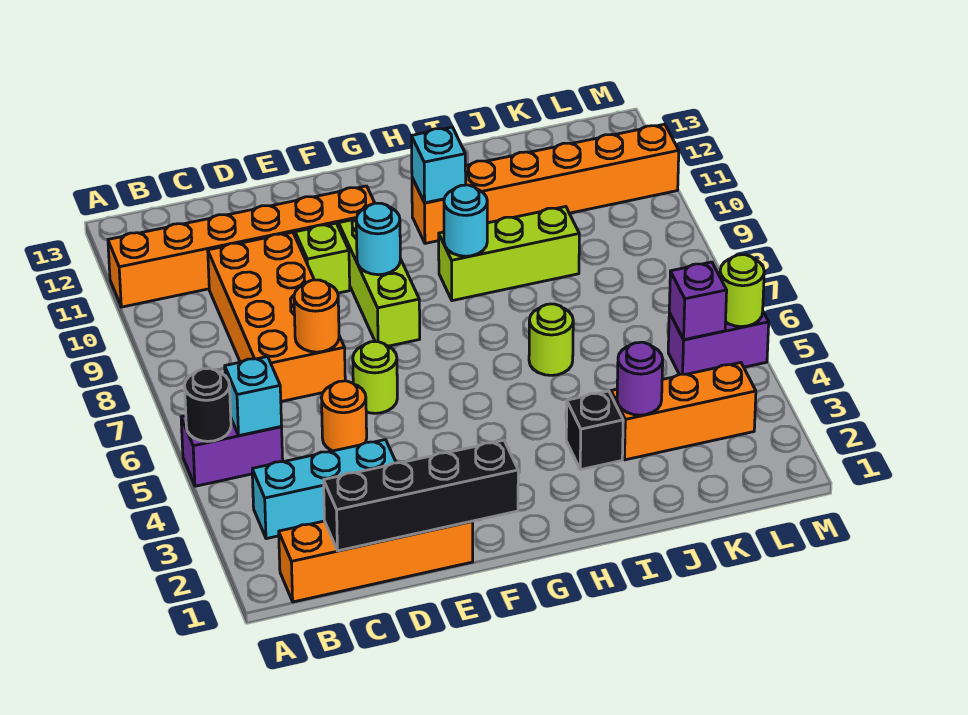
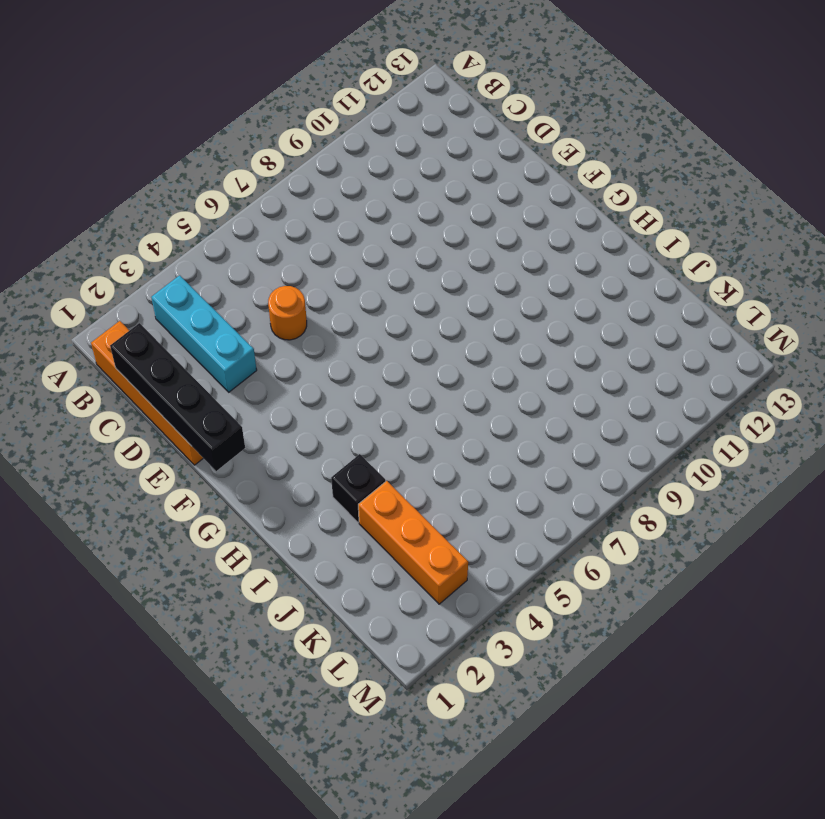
none -> purple 1x2 brick [181,416,283,486]
none -> orange 1x6 brick [108,186,375,307]
none -> orange 2x4 brick [208,232,345,402]

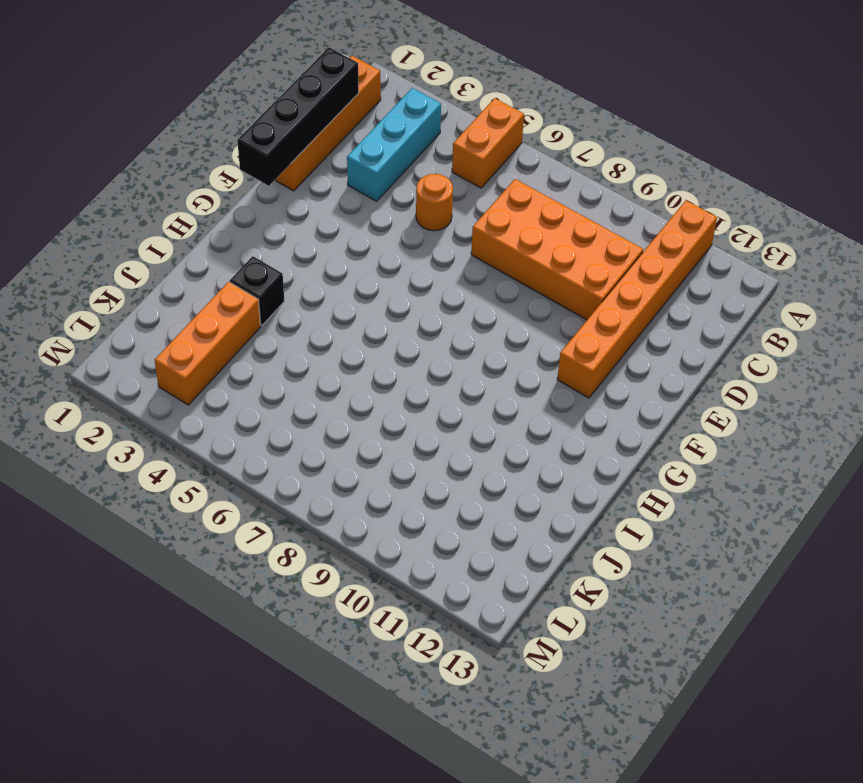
orange 1x2 brick [452,98,524,188] -> purple 1x2 brick [181,416,283,486]
none -> lime 1x1 round brick [353,342,397,413]
none -> lime 1x1 brick [295,223,350,293]
none -> lime 1x3 brick [339,219,420,346]

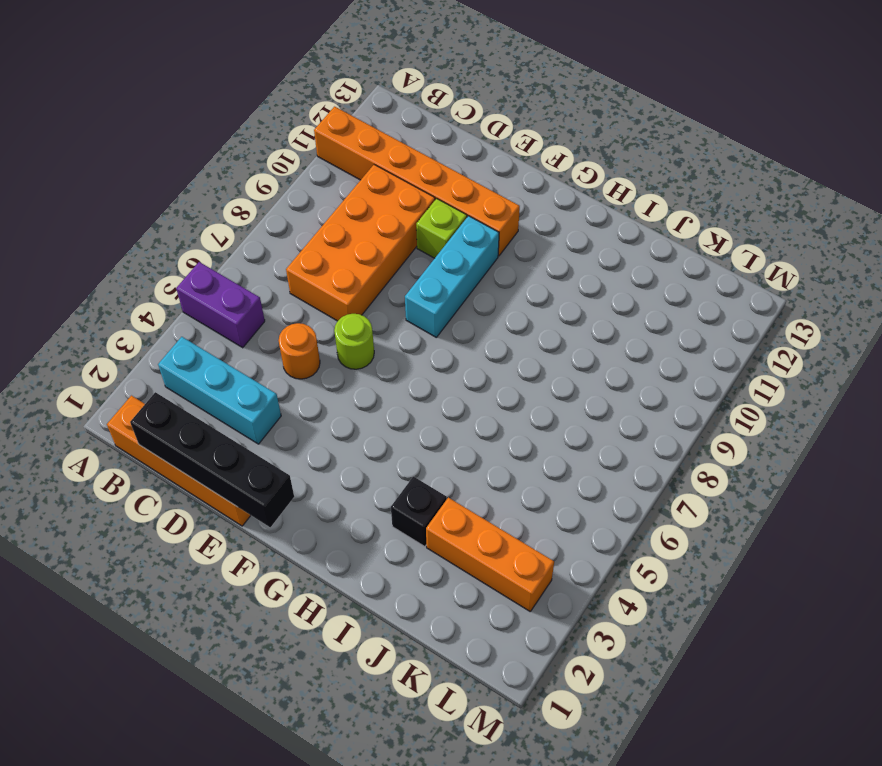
cyan 1x3 brick [405,216,499,337] -> lime 1x3 brick [339,219,420,346]
none -> lime 1x3 brick [439,207,579,301]
none -> orange 1x6 brick [412,124,679,243]
none -> lime 1x1 round brick [529,304,573,375]

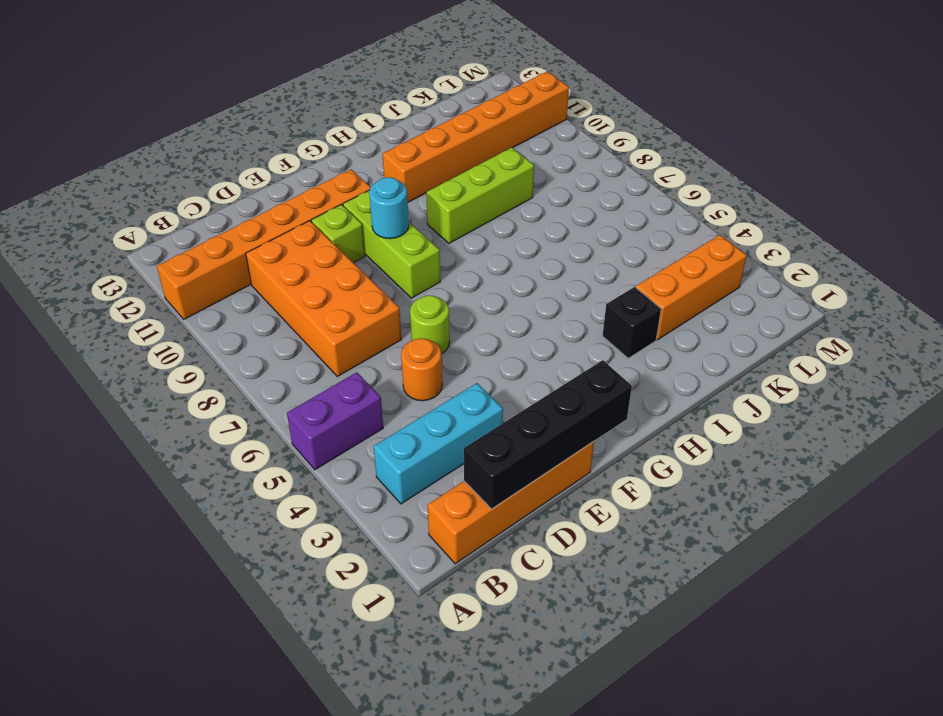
none -> lime 1x1 round brick [529,304,573,375]
none -> purple 1x2 brick [668,312,769,375]
none -> black 1x1 round brick [185,368,231,441]

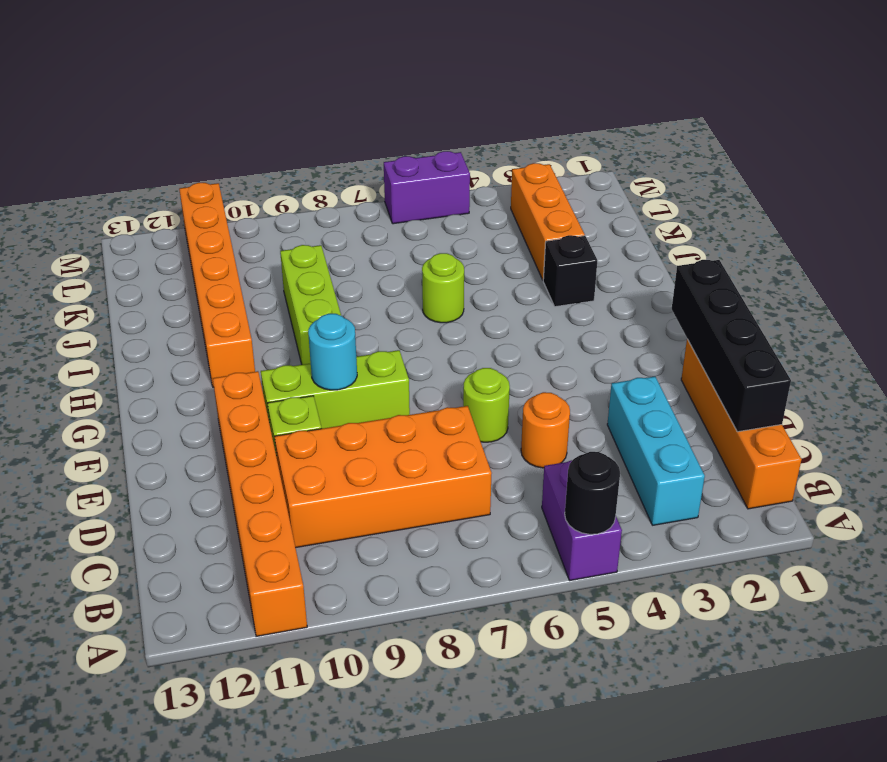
purple 1x2 brick [384,151,470,224] -> purple 1x2 brick turned to [668,312,769,375]
none -> cyan 1x1 brick [225,357,282,435]
none -> orange 1x1 round brick [294,280,339,352]
none -> cyan 1x1 round brick [444,185,487,256]

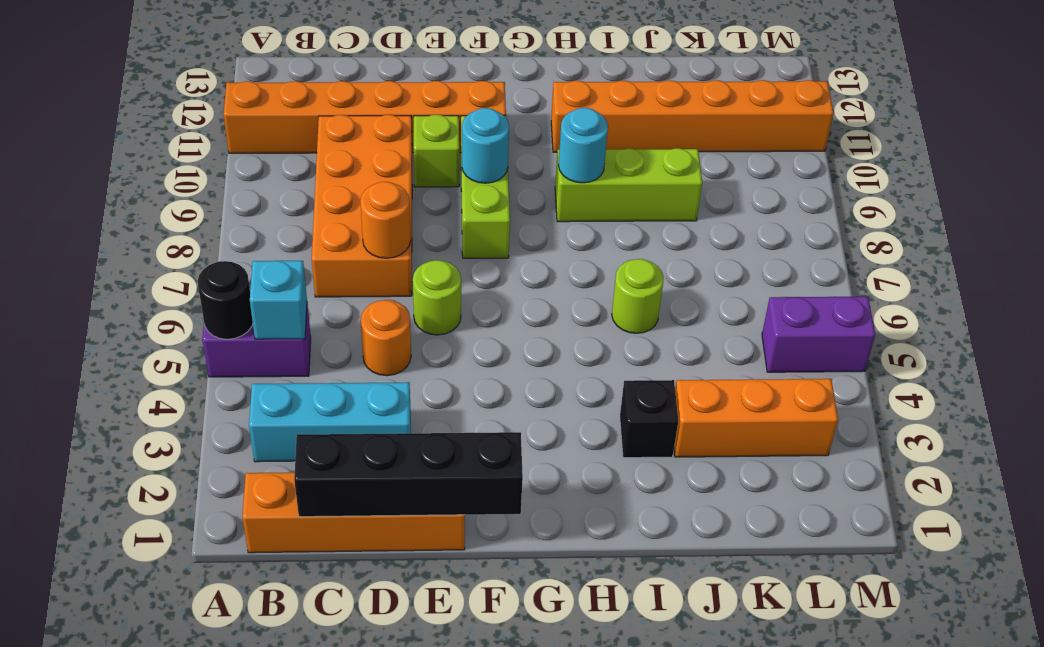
none -> cyan 1x1 brick [411,127,466,203]
none -> purple 1x1 round brick [617,342,663,415]
none -> purple 1x1 brick [669,262,727,340]

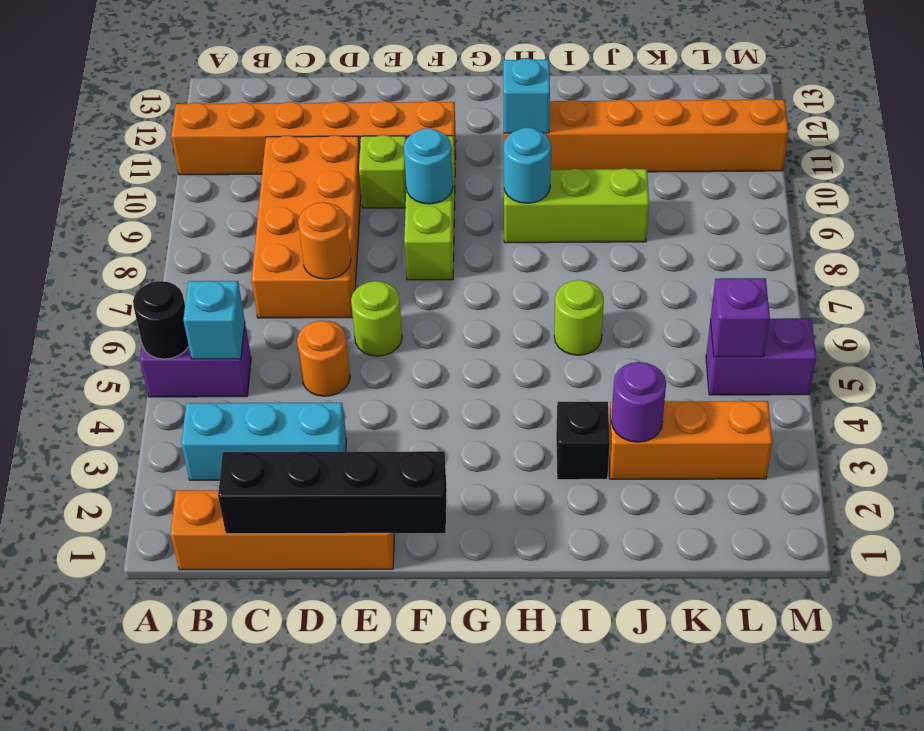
none -> lime 1x1 round brick [720,255,764,327]

